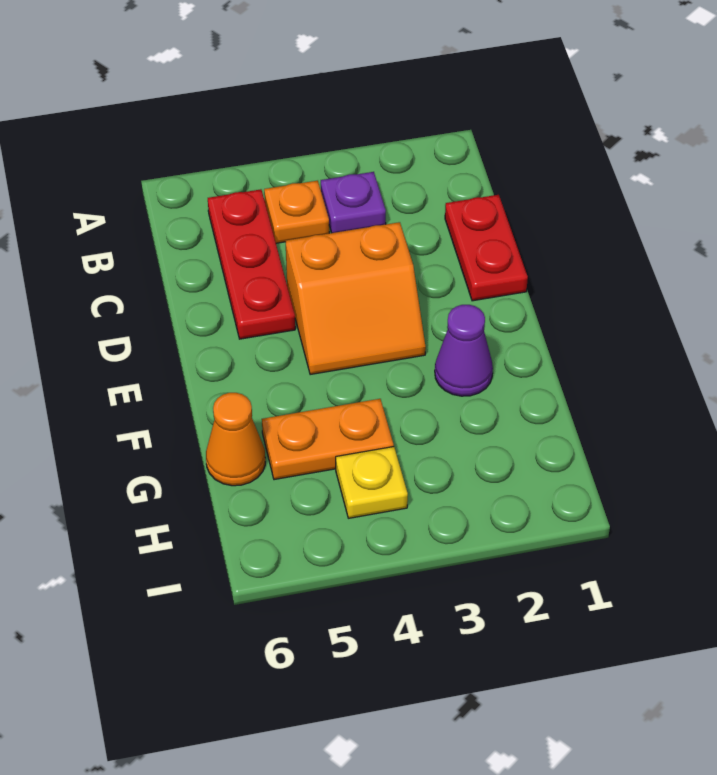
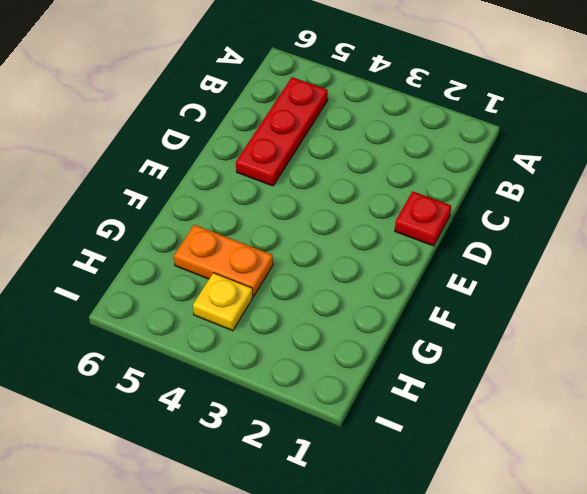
red 1x1 plate [395,191,451,246] -> red 1x2 plate [445,195,528,301]
none -> purple 1x1 plate [321,172,386,233]
none -> orange 1x1 plate [264,181,329,243]

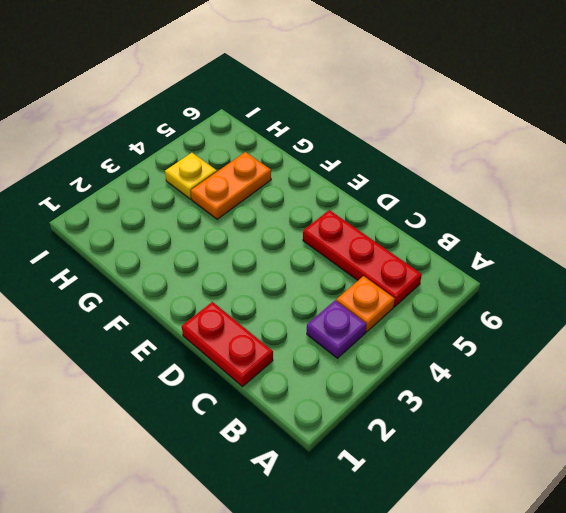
none -> orange 2x2 slope [286,222,426,375]
none -> purple 1x1 cone [435,305,493,396]

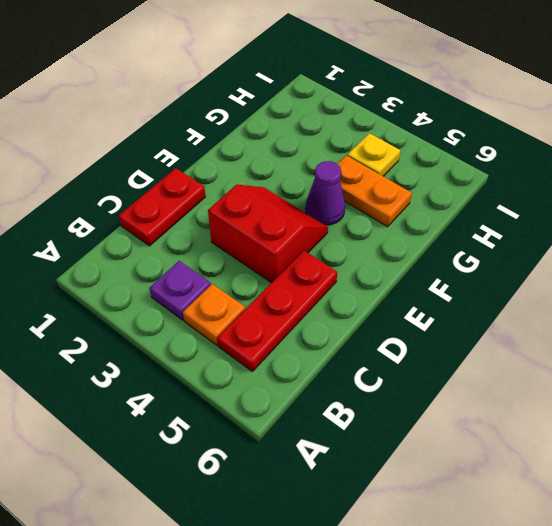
red 2x2 slope [208,184,328,283] -> orange 2x2 slope [286,222,426,375]
purple 1x1 cone [305,161,345,225] -> purple 1x1 cone moved to [435,305,493,396]
none -> orange 1x1 cone [206,393,265,486]

